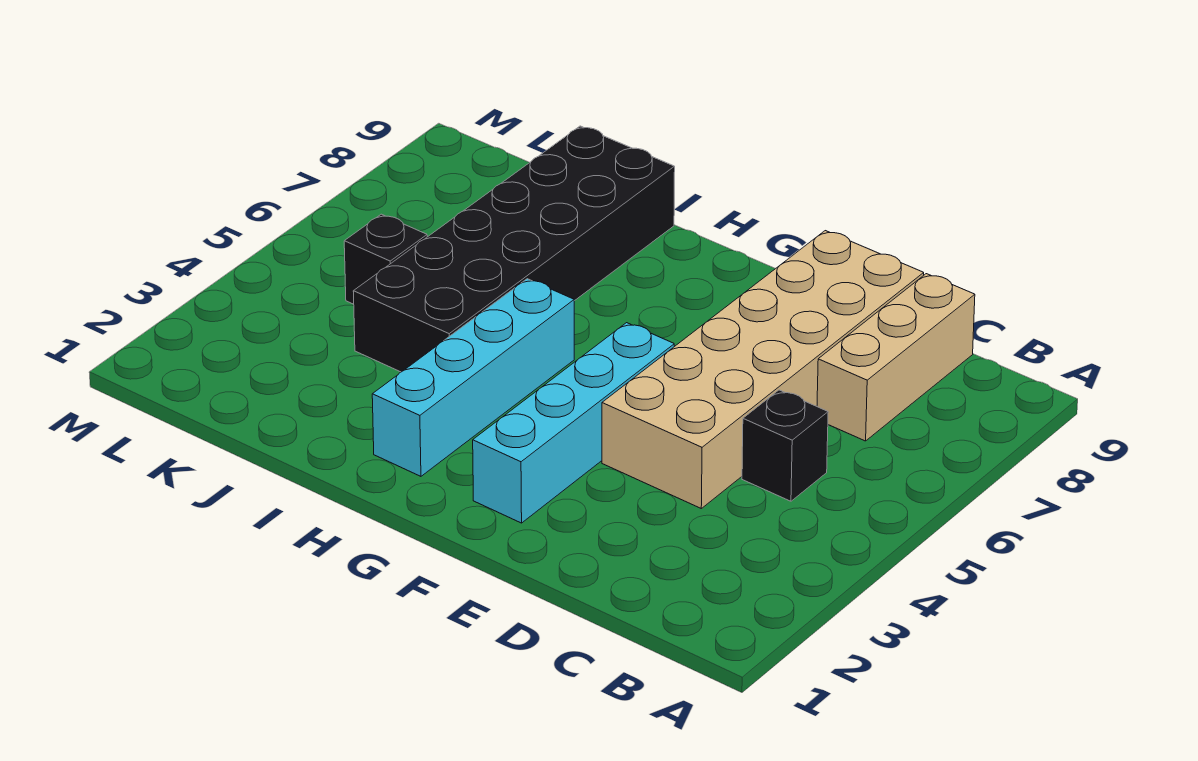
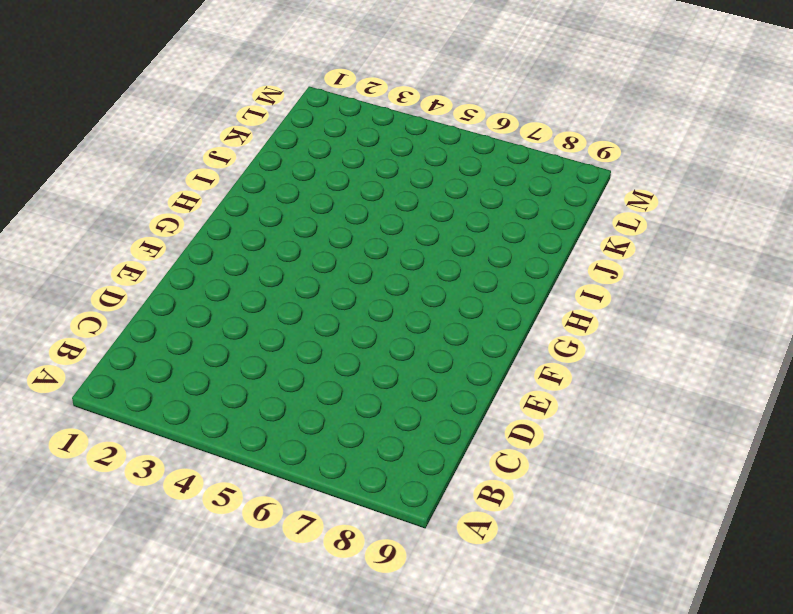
none -> black 1x1 brick [742,390,828,501]
none -> tan 1x3 brick [817,274,975,441]

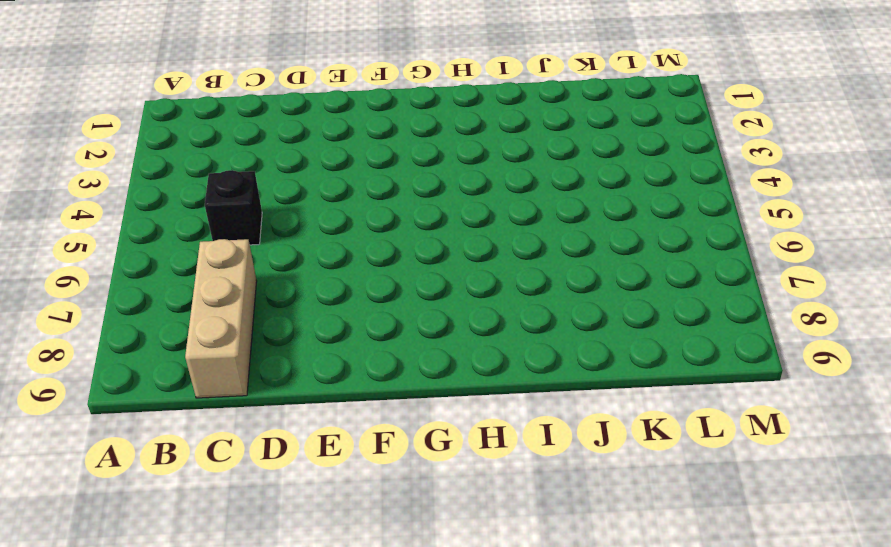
none -> tan 2x6 brick [602,231,924,508]
none -> cyan 1x4 brick [473,323,674,523]

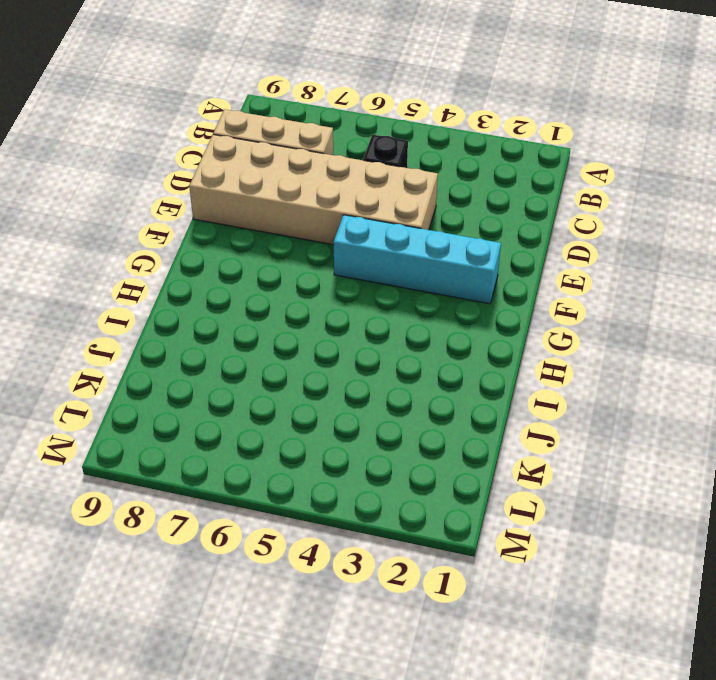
none -> cyan 1x4 brick [372,279,574,476]
none -> black 2x6 brick [353,126,675,372]

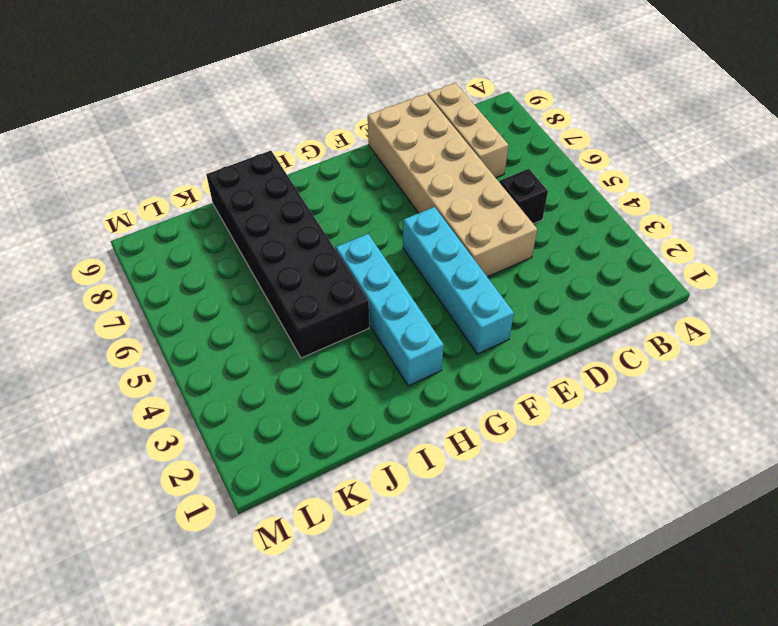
none -> black 1x1 brick [344,214,427,304]

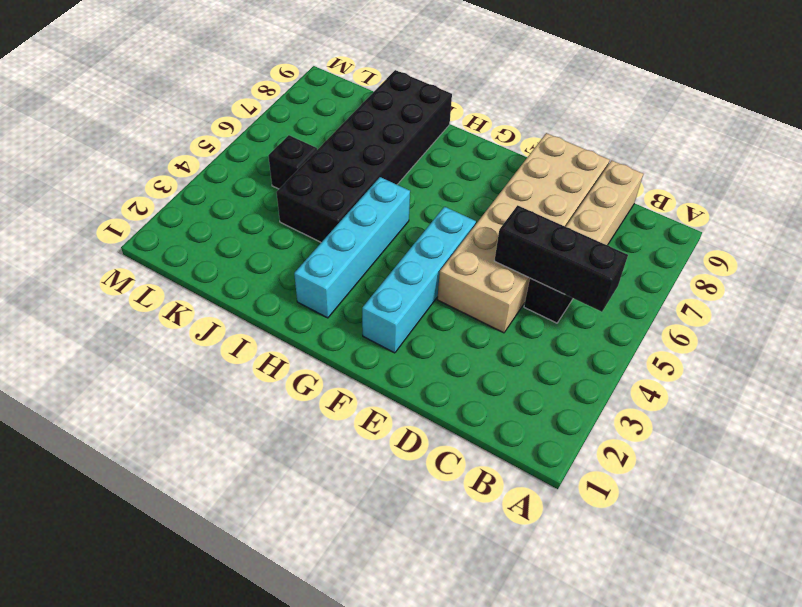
black 1x3 brick [494,205,628,312] -> none

